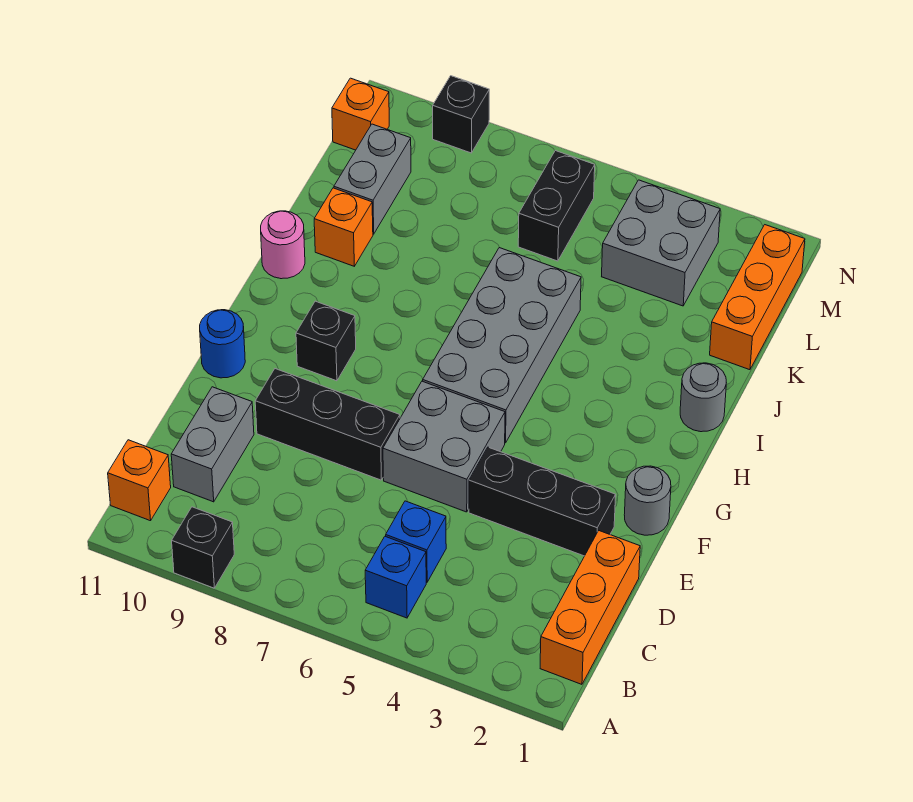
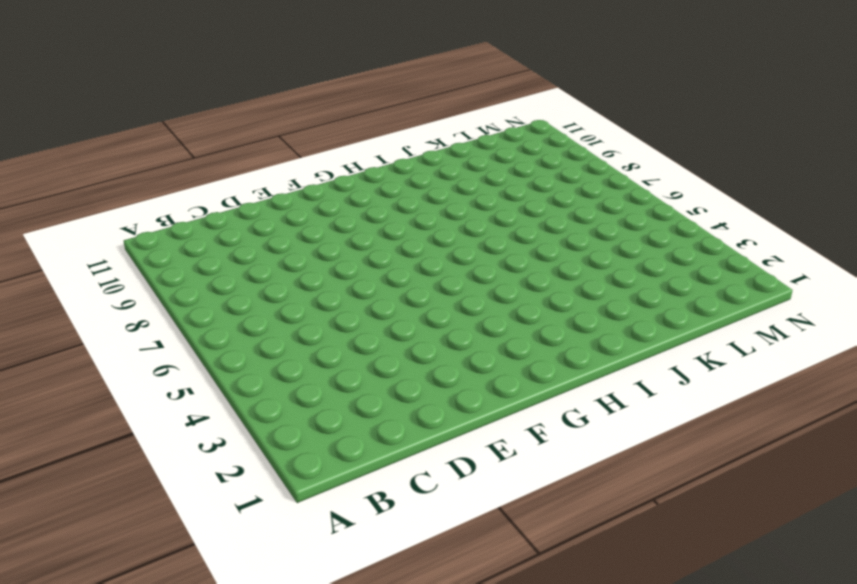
none -> black 1x1 brick [172,507,234,588]
none -> orange 1x3 brick [540,531,640,684]
none -> blue 1x1 brick [365,536,426,618]

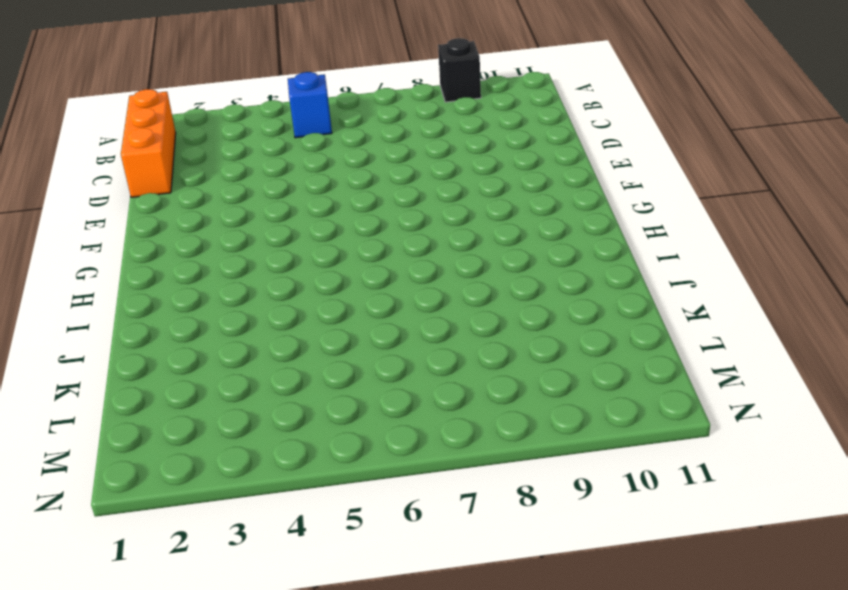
none -> orange 1x1 brick [108,440,171,521]
none -> blue 1x1 brick [386,501,446,582]
none -> grey 1x2 brick [171,387,254,502]

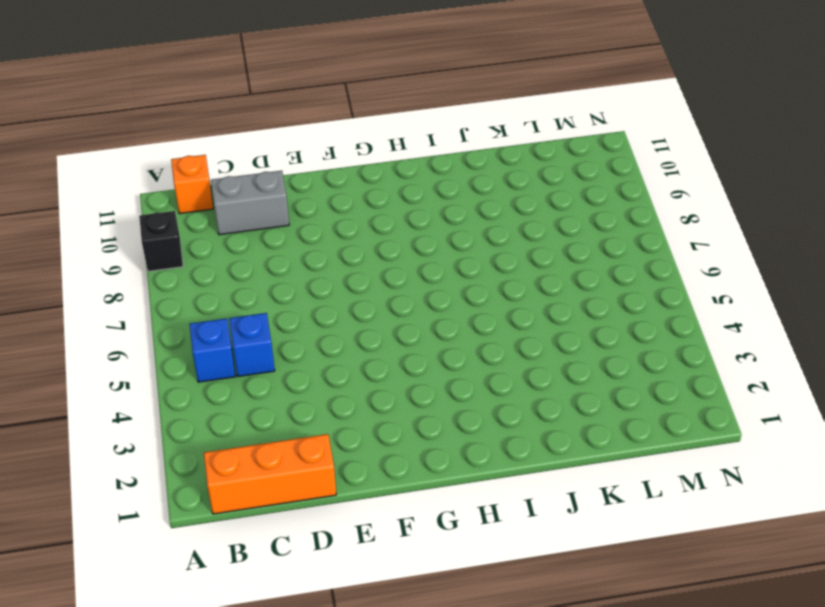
none -> black 1x3 brick [469,447,616,556]
none -> grey 2x2 brick [383,381,505,512]
none -> black 1x3 brick [255,369,400,480]

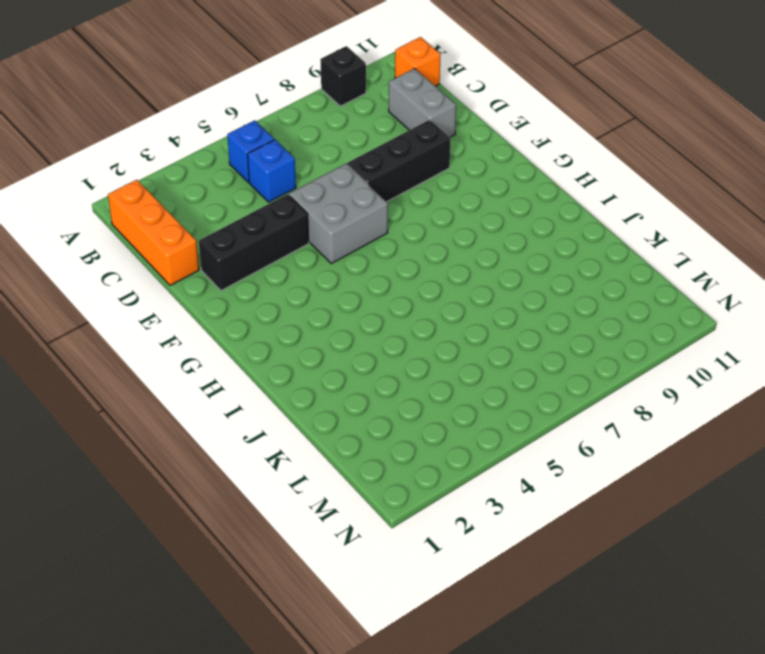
none -> grey 1x1 round brick [624,466,671,535]
none -> blue 1x1 round brick [200,310,245,378]
none -> grey 2x4 brick [423,248,581,443]

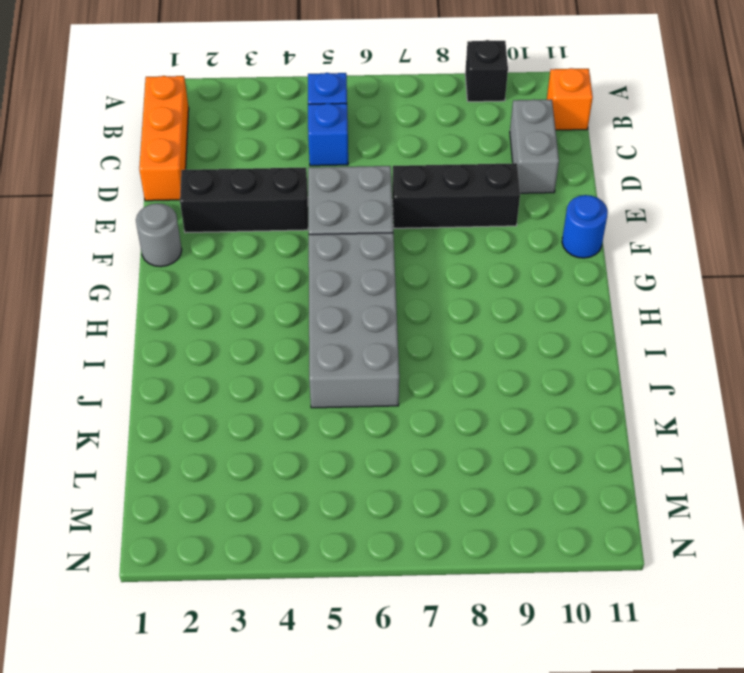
none -> black 1x1 brick [296,301,356,381]
none -> grey 1x1 round brick [680,363,726,432]
none -> pink 1x1 round brick [261,211,305,279]

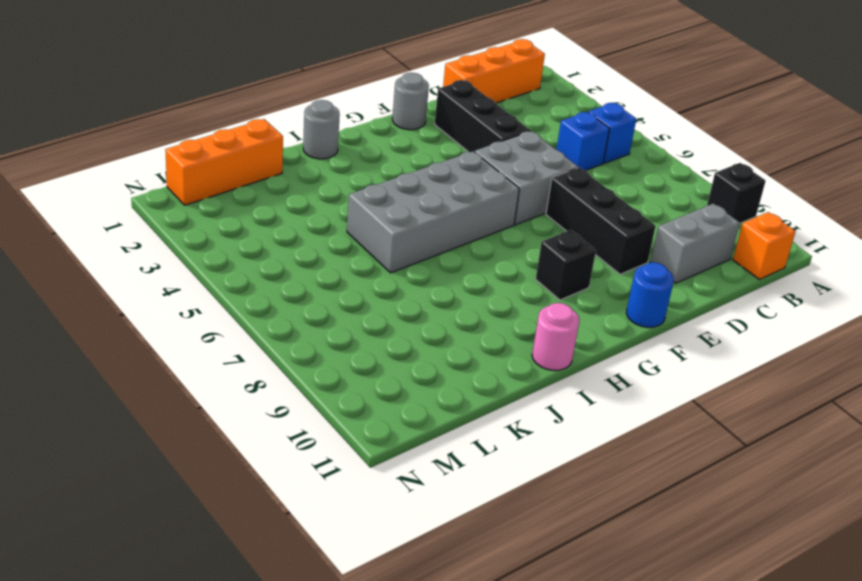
none -> orange 1x1 brick [314,188,373,266]
none -> grey 1x2 brick [334,124,411,234]
none -> grey 2x2 brick [602,180,720,306]

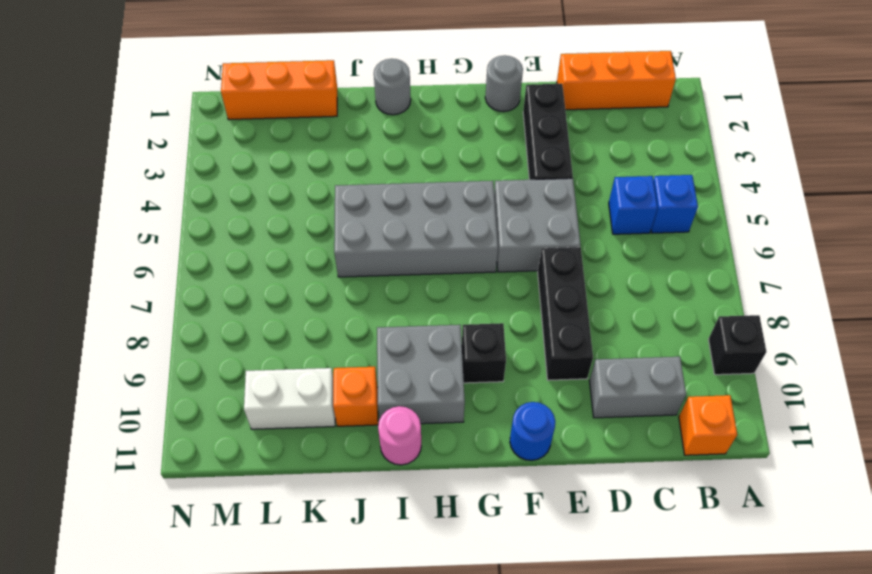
grey 2x2 brick [377,325,465,424] -> grey 2x2 brick moved to [602,180,720,306]
white 1x2 brick [244,368,335,429] -> grey 1x2 brick [334,124,411,234]
none -> black 1x2 brick [518,151,595,261]
none -> orange 1x1 brick [332,78,389,150]
none -> black 1x1 brick [433,76,489,153]

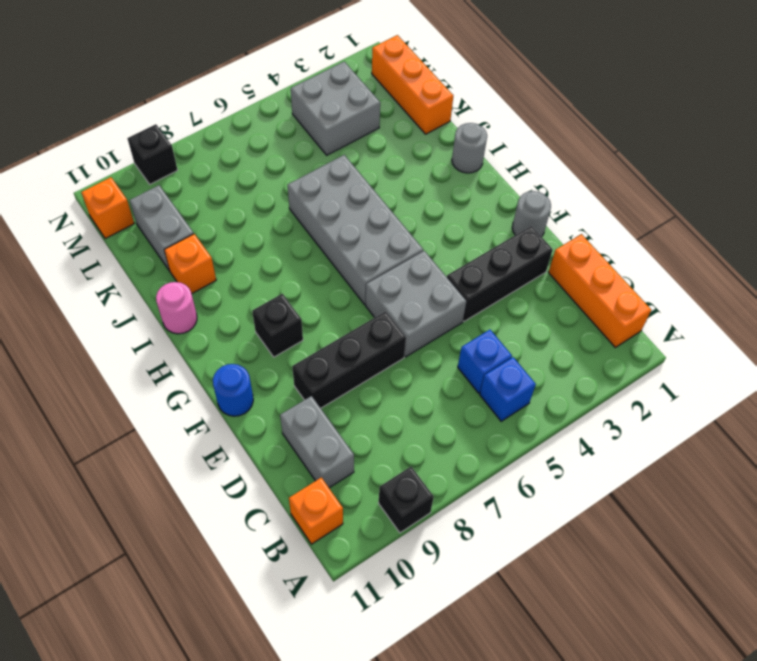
none -> black 1x2 brick [518,151,595,261]

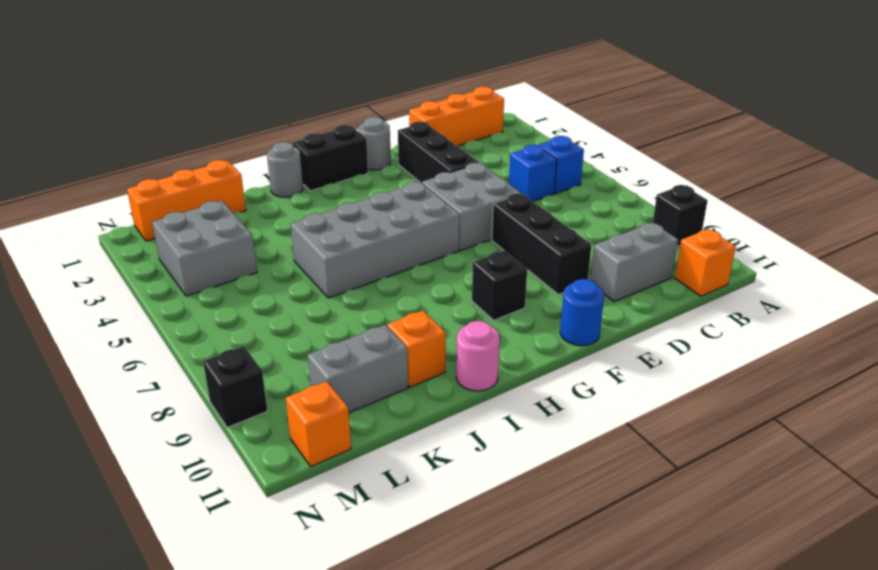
black 1x2 brick [293,125,368,191] -> black 1x2 brick moved to [518,151,595,261]

